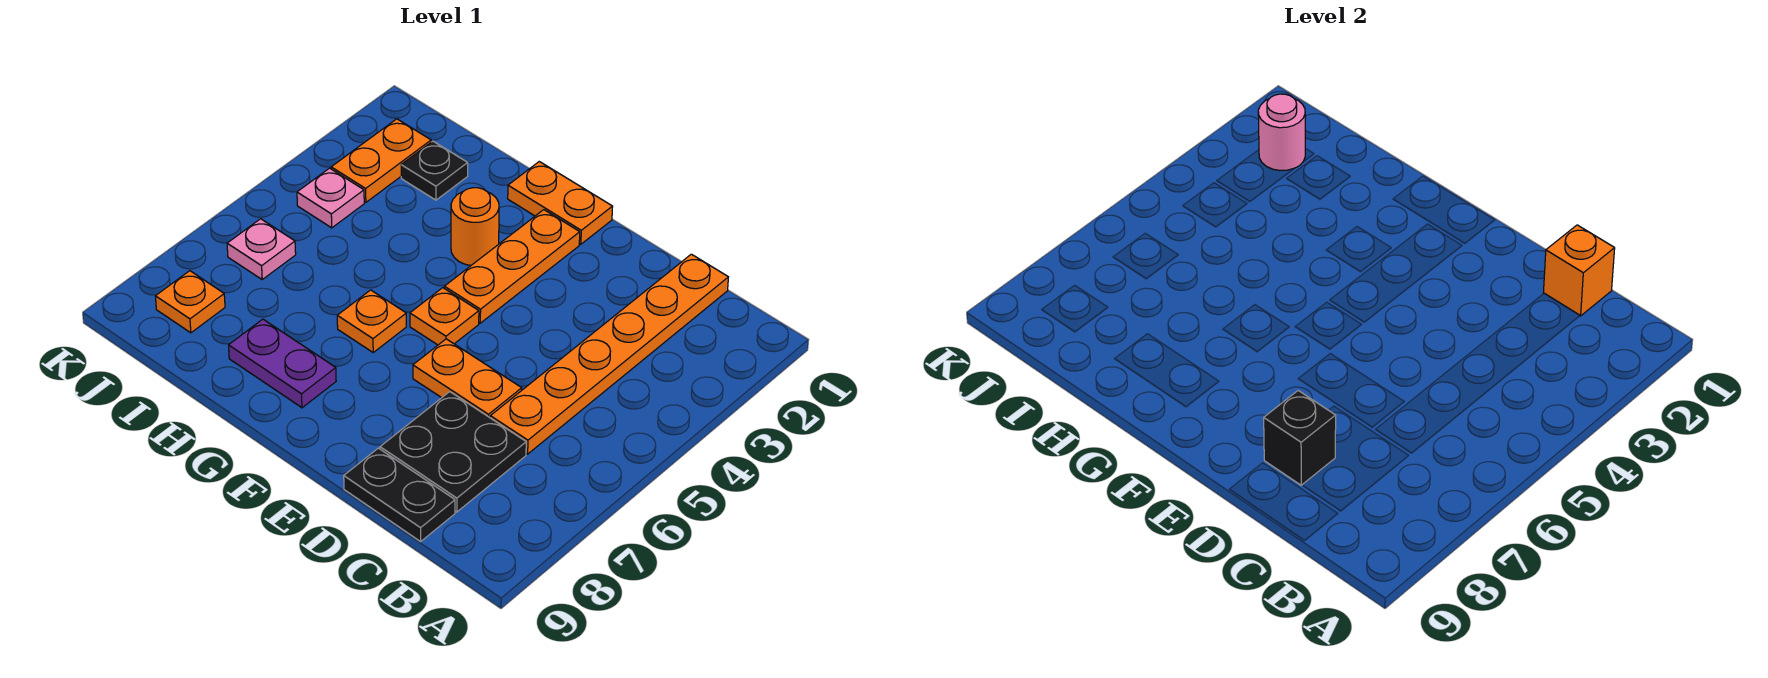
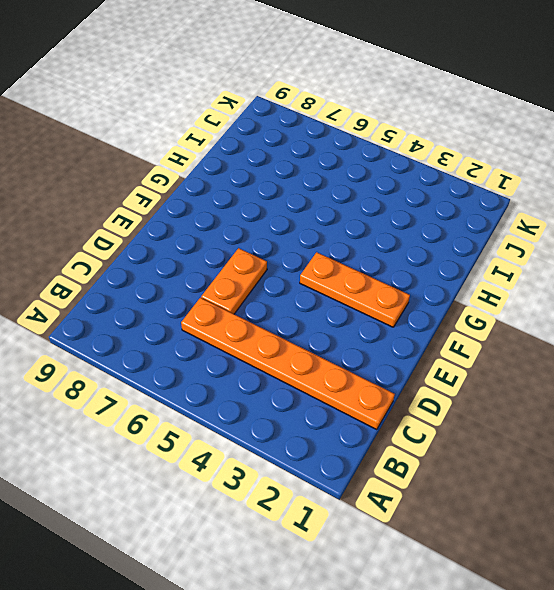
none -> black 2x2 plate [380,392,526,512]
none -> black 1x2 plate [344,448,455,541]
none -> orange 1x2 plate [508,162,613,244]

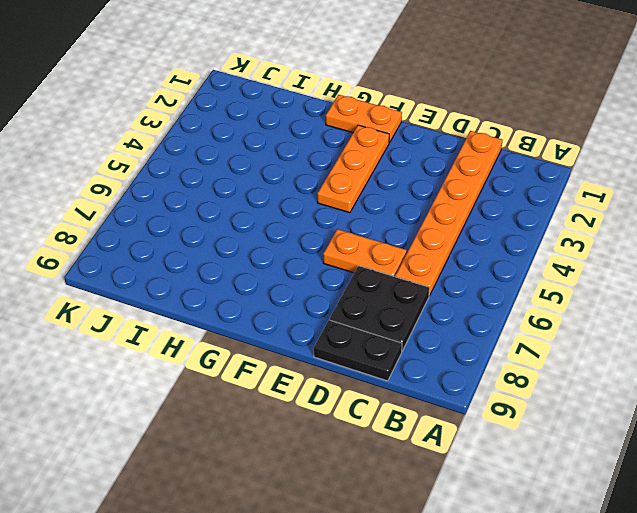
none -> orange 1x1 plate [410,288,479,345]
none -> orange 1x1 round brick [451,188,499,265]
none -> orange 1x1 plate [337,290,406,352]

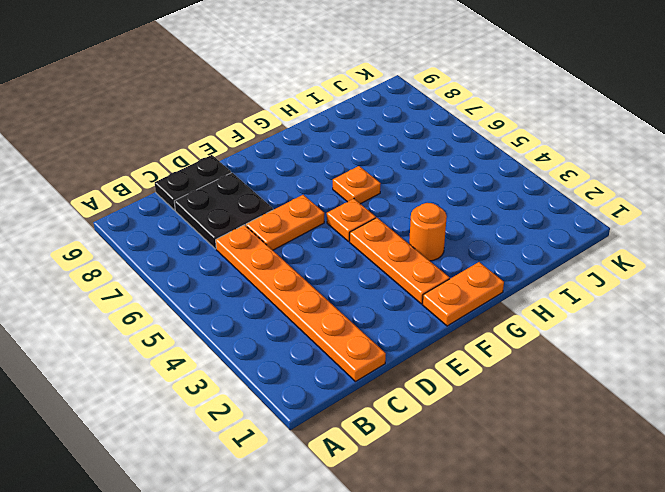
none -> purple 1x2 plate [229,319,336,408]
none -> black 1x1 plate [401,141,468,200]
none -> orange 1x2 plate [331,119,431,202]

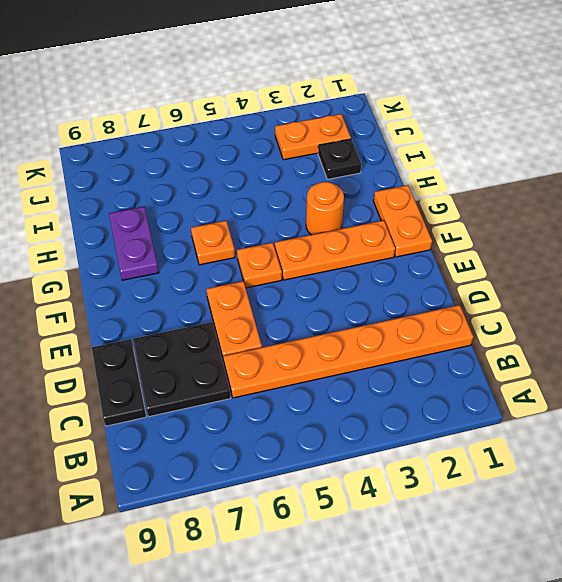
none -> pink 1x1 plate [297,168,364,228]
none -> pink 1x1 plate [227,219,296,279]
none -> orange 1x1 plate [155,271,225,333]

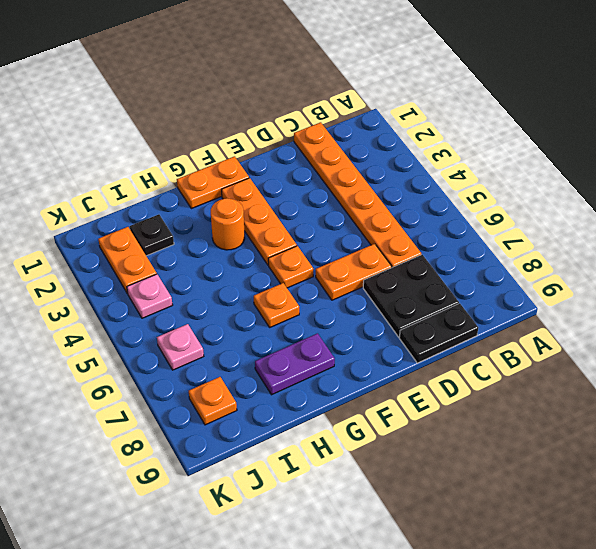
none -> orange 1x1 brick [1543,225,1615,316]
none -> black 1x1 brick [1264,391,1336,485]
none -> pink 1x1 round brick [1258,94,1305,171]

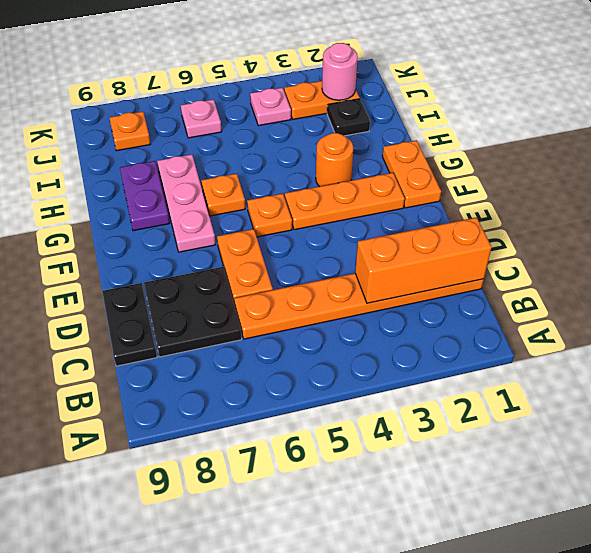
orange 1x3 brick [355,217,492,303] -> orange 1x1 brick [1543,225,1615,316]
pink 1x3 plate [157,154,216,252] -> none
none -> black 1x1 brick [1264,391,1336,485]

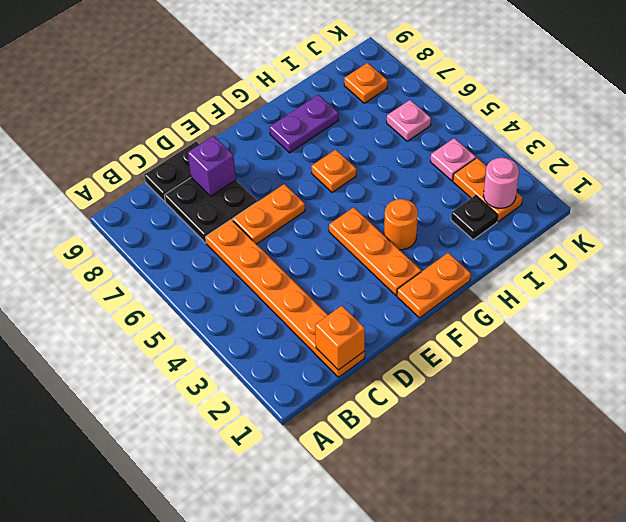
purple 1x1 brick [188,136,236,196] -> black 1x1 brick [1264,391,1336,485]
none -> orange 1x1 plate [410,288,479,345]

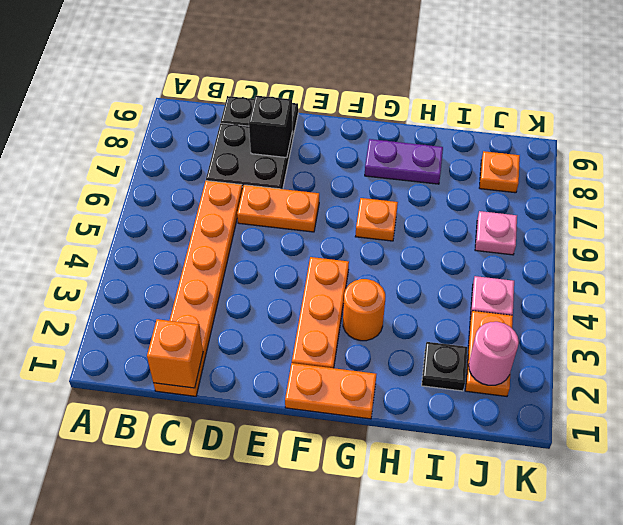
none -> orange 1x1 plate [410,288,479,345]

